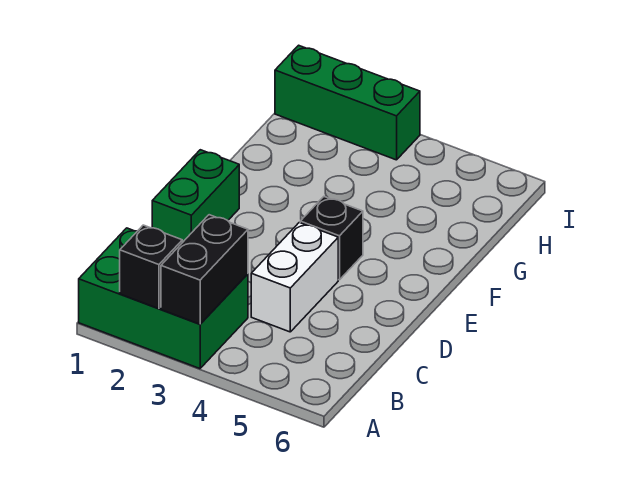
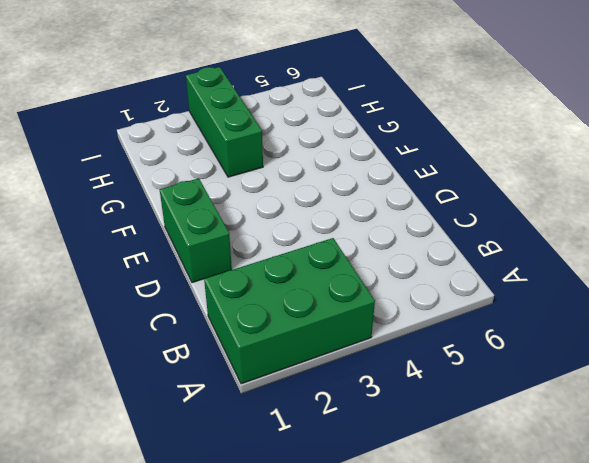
green 1x3 brick [186,67,263,177] -> green 1x3 brick turned to [275,45,420,160]
none -> white 1x2 brick [251,223,338,332]
none -> black 1x1 brick [300,197,363,280]

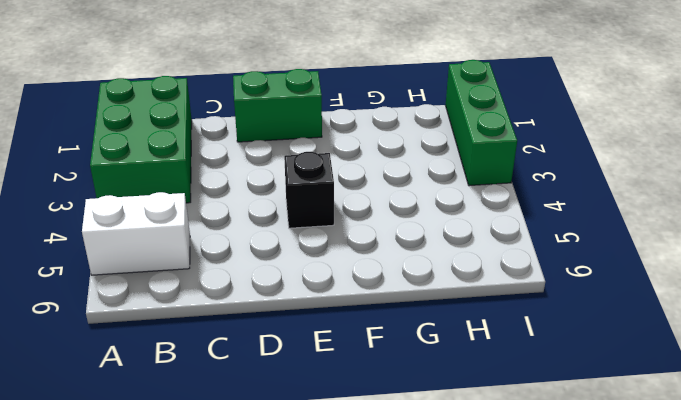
white 1x2 brick [82,192,190,275] -> white 1x2 brick moved to [251,223,338,332]
none -> black 1x1 brick [120,225,182,309]
none -> black 1x2 brick [161,215,248,324]

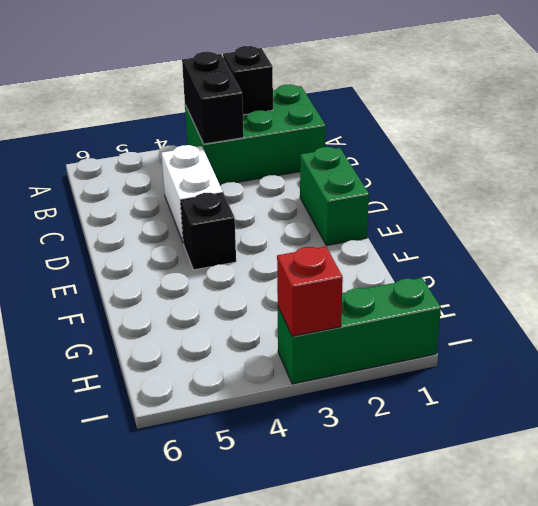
red 1x1 brick [277,246,343,336] -> none

